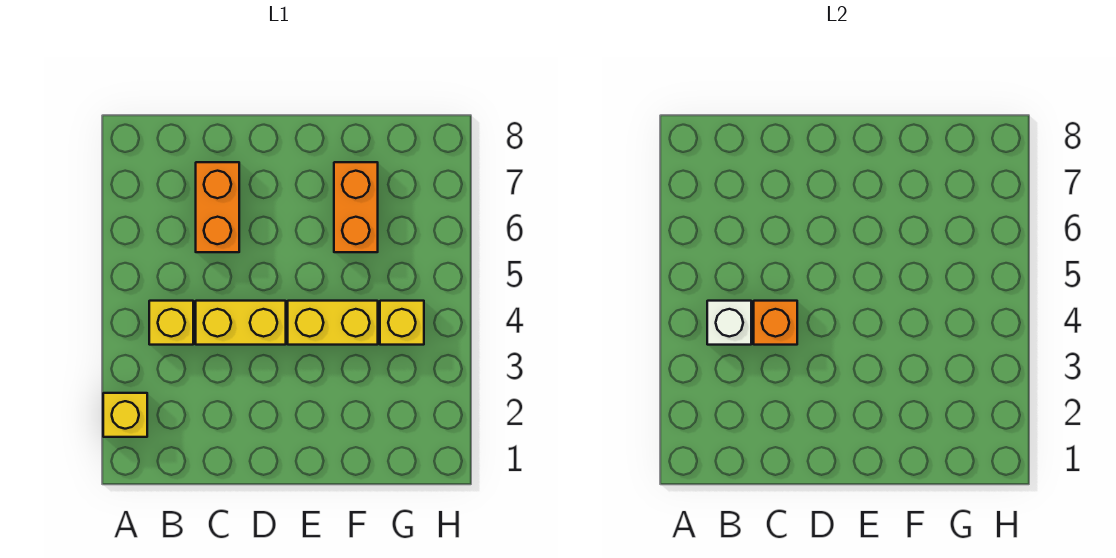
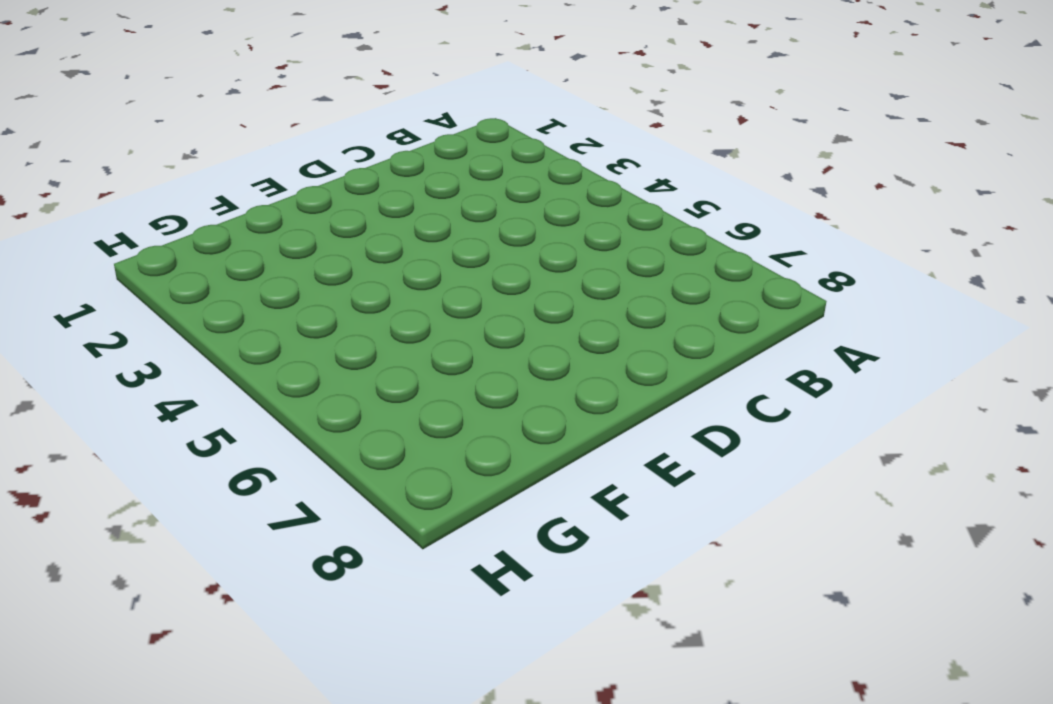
none -> yellow 1x1 brick [103,393,147,437]
none -> yellow 1x1 brick [149,301,193,345]

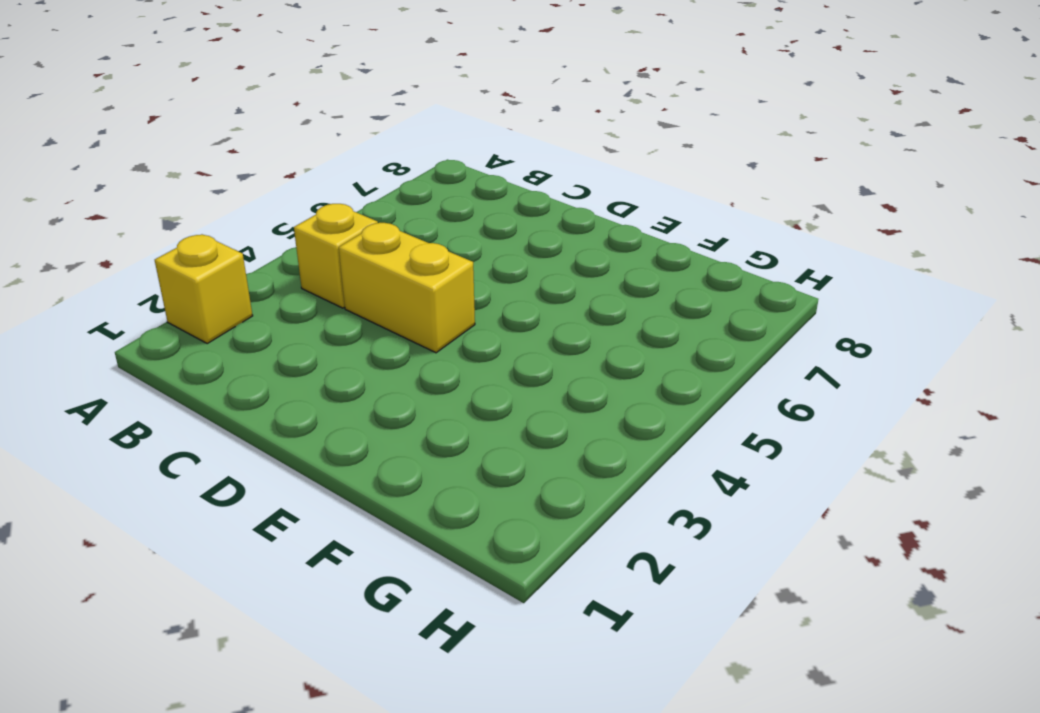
none -> orange 1x2 brick [196,162,239,252]
none -> yellow 1x2 brick [288,301,378,345]

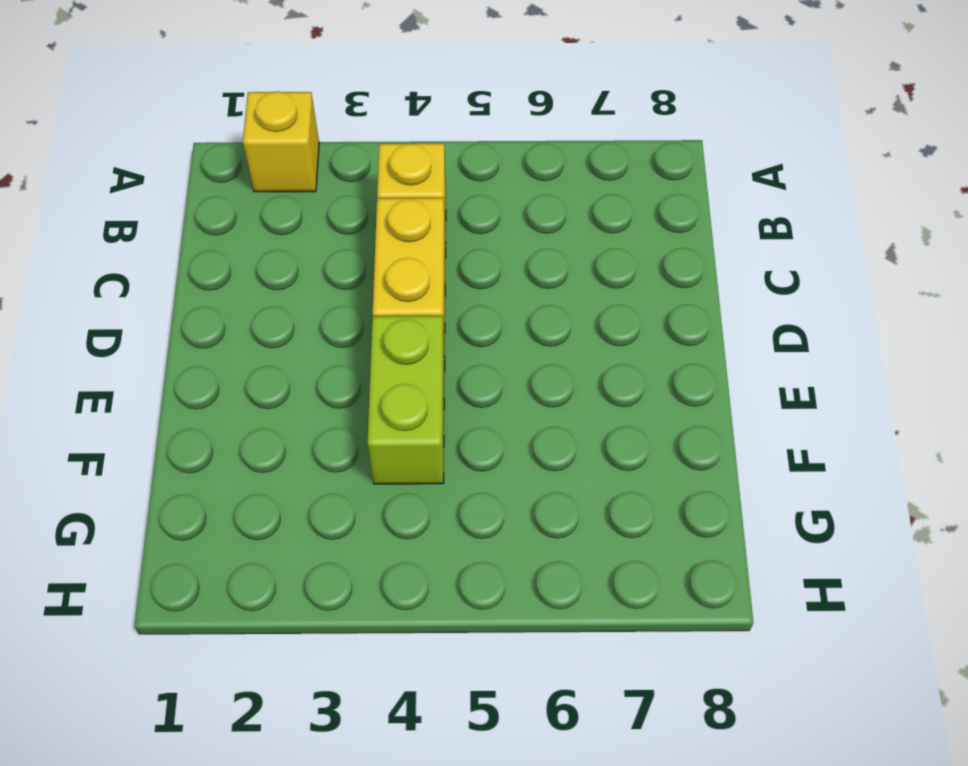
lime 1x2 brick [367,316,445,484] -> yellow 1x2 brick [288,301,378,345]
none -> orange 1x2 brick [196,162,239,252]
none -> orange 1x2 brick [334,162,378,252]

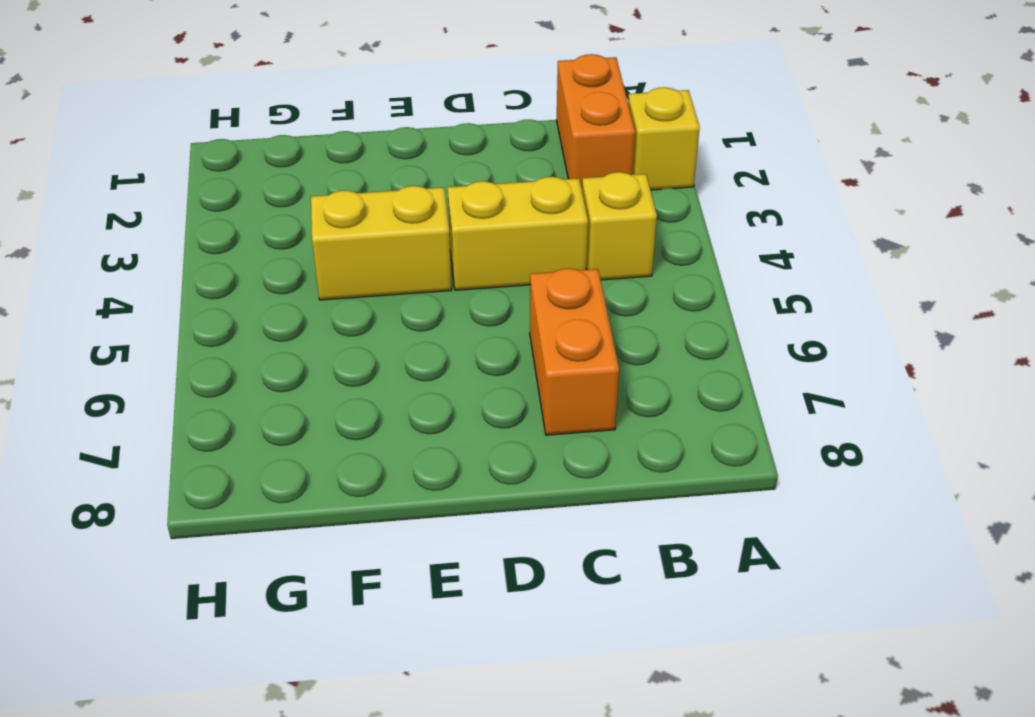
orange 1x2 brick [557,54,635,188] -> orange 1x2 brick moved to [334,162,378,252]
none -> yellow 1x1 brick [380,301,424,345]
none -> white 1x1 brick [707,301,751,345]

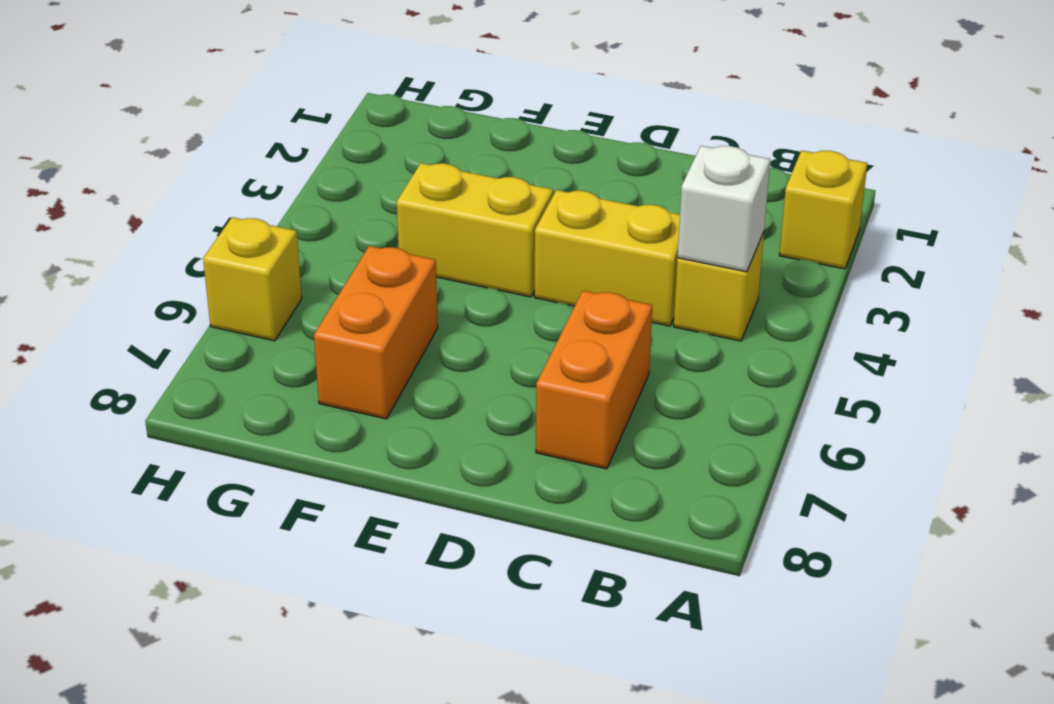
yellow 1x1 brick [203,217,302,341] -> yellow 1x1 brick moved to [380,301,424,345]
none -> orange 1x1 brick [754,301,797,345]

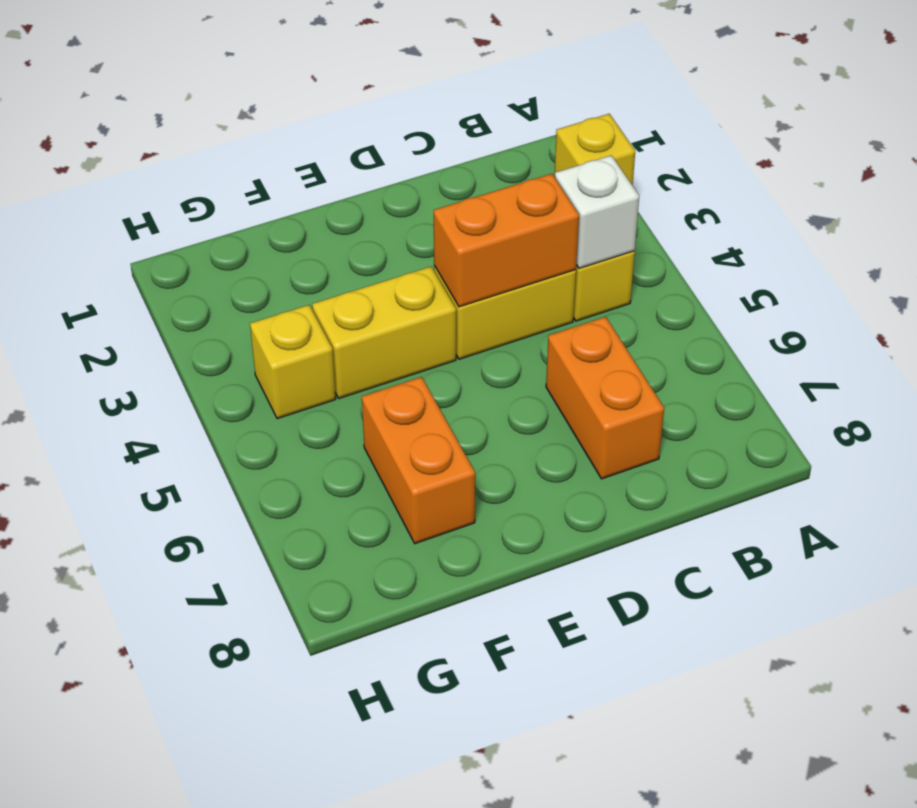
orange 1x2 brick [434,174,579,307] -> orange 1x1 brick [754,301,797,345]

